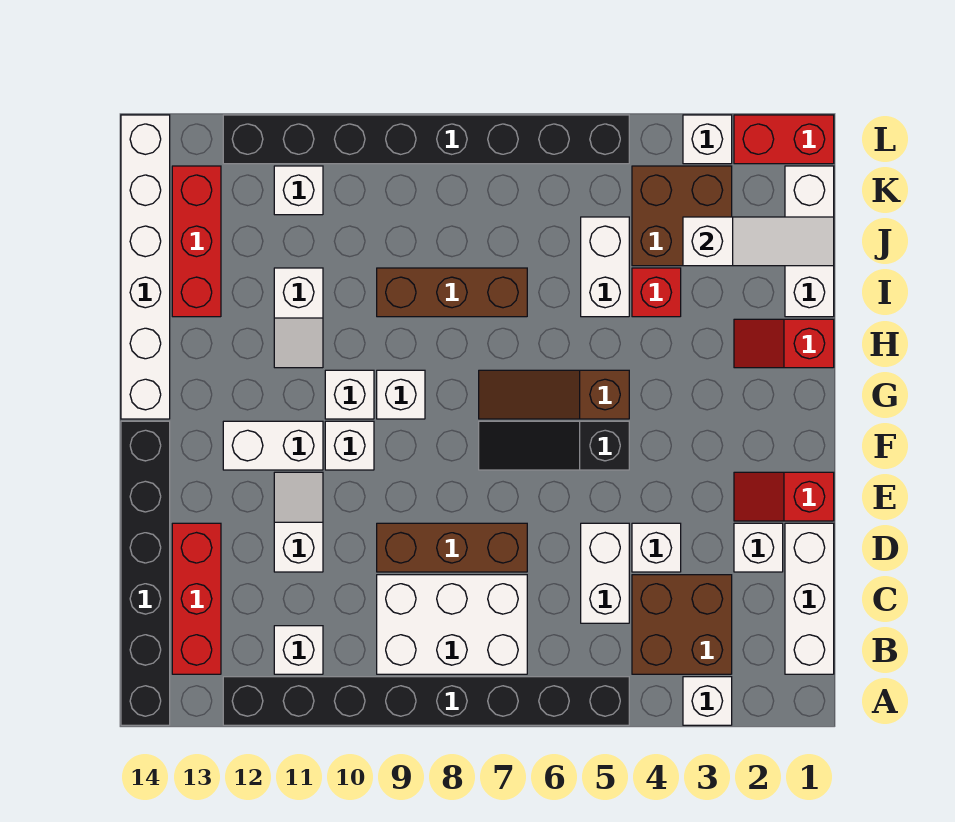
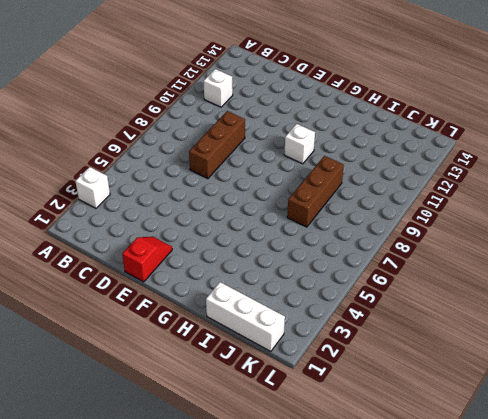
none -> black 1x8 brick [223,677,629,725]
none -> black 1x6 brick [121,421,170,725]
none -> white 1x3 brick [785,523,834,674]
none -> brown 2x2 brick [632,575,732,674]

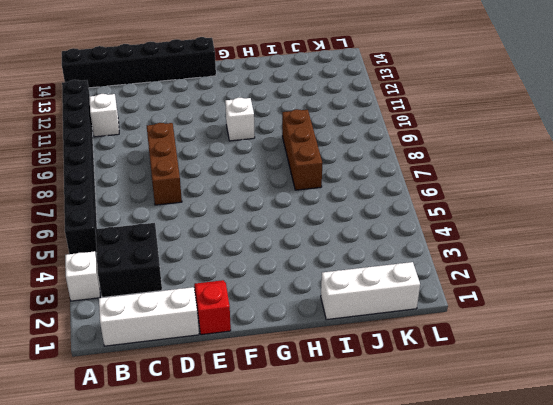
black 2x2 brick [96,223,162,298] -> brown 2x2 brick [632,575,732,674]
none -> white 2x3 brick [377,575,527,674]
none -> red 1x3 brick [172,523,221,674]
none -> white 1x2 brick [581,523,629,623]
none -> white 1x1 brick [734,523,783,572]

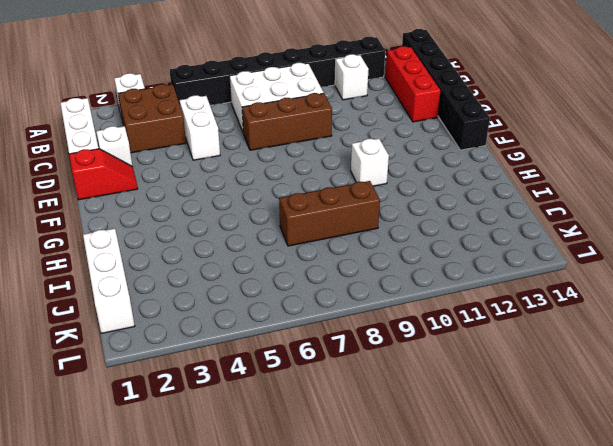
none -> white 1x1 brick [632,523,681,572]
none -> white 1x2 slope [274,472,323,572]
none -> black 1x3 slope [479,421,629,470]
none -> white 1x1 brick [325,421,374,470]

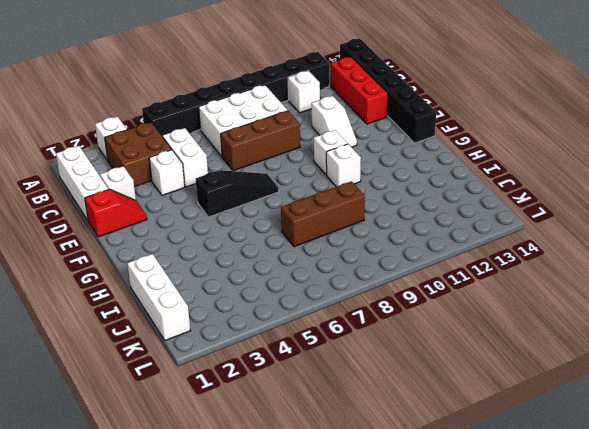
none -> white 1x2 brick [223,421,323,470]
none -> brown 1x3 slope [479,370,629,419]
none -> white 1x1 brick [377,370,425,419]
none -> white 1x6 brick [121,115,170,419]

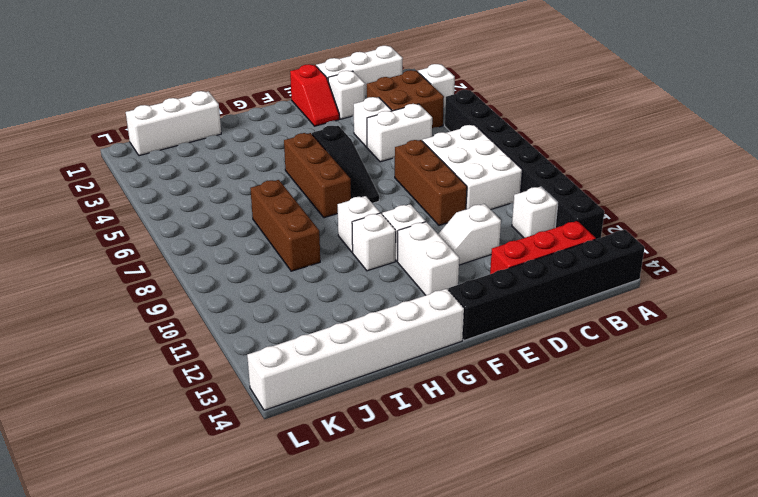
brown 1x3 brick [284,133,351,218] -> brown 1x3 slope [479,370,629,419]
none -> red 1x2 slope [734,319,834,368]
none -> white 1x2 slope [274,268,323,368]
none -> red 1x1 brick [632,268,681,317]
none -> white 1x2 brick [581,217,629,317]

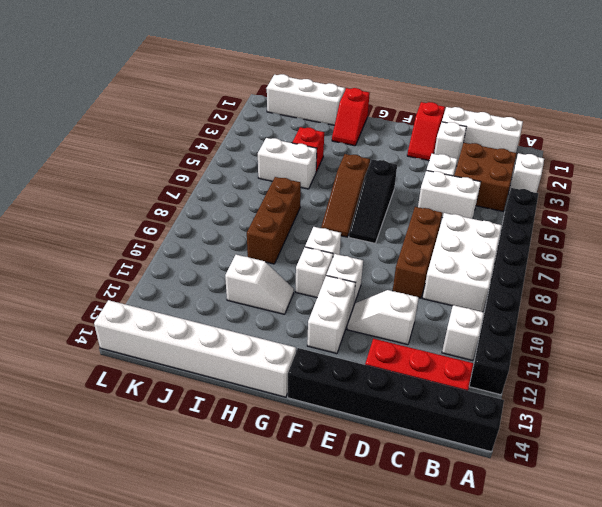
none -> red 1x3 brick [172,166,221,317]
none -> brown 2x2 brick [632,166,732,266]
none -> white 1x1 brick [274,166,323,215]
none -> red 1x2 brick [734,115,834,164]

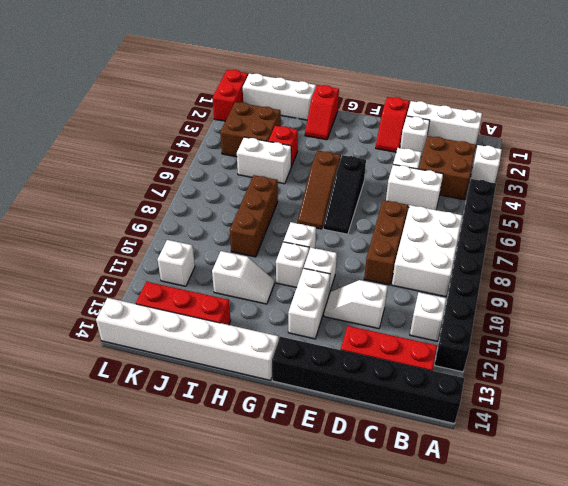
none -> white 1x1 brick [683,115,732,164]
none -> black 1x8 brick [223,115,629,164]
none -> white 1x3 slope [683,217,834,266]

